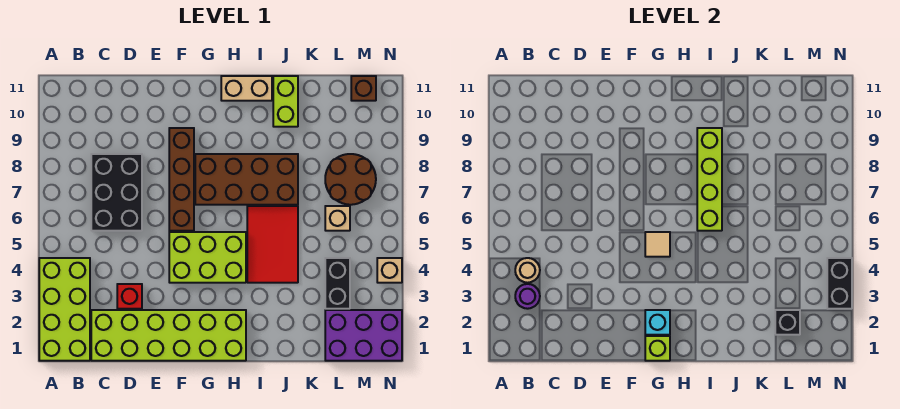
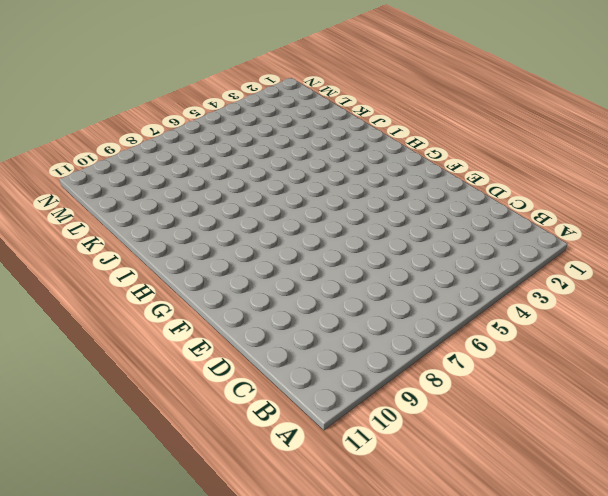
none -> lime 2x4 brick [39,258,90,361]
none -> lime 2x6 brick [91,310,246,361]
none -> black 2x3 brick [91,154,142,231]

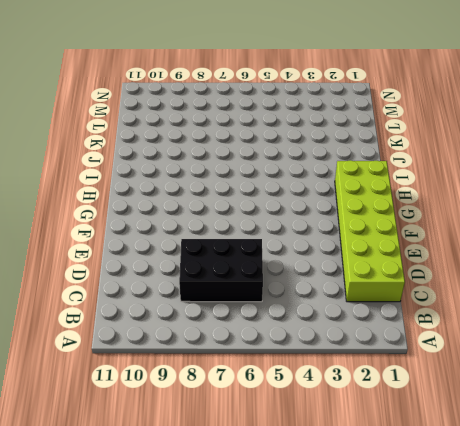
none -> lime 2x4 brick [39,258,90,361]
none -> red 1x1 brick [117,284,142,309]
none -> lime 2x3 brick [169,232,246,283]

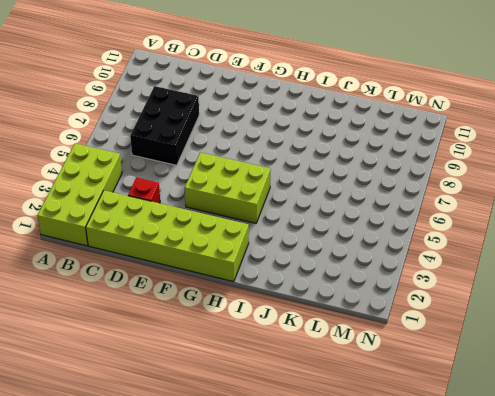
none -> brown 1x4 brick [169,128,194,231]
none -> brown 2x4 brick [195,154,298,205]
none -> tan 1x2 brick [221,76,272,101]

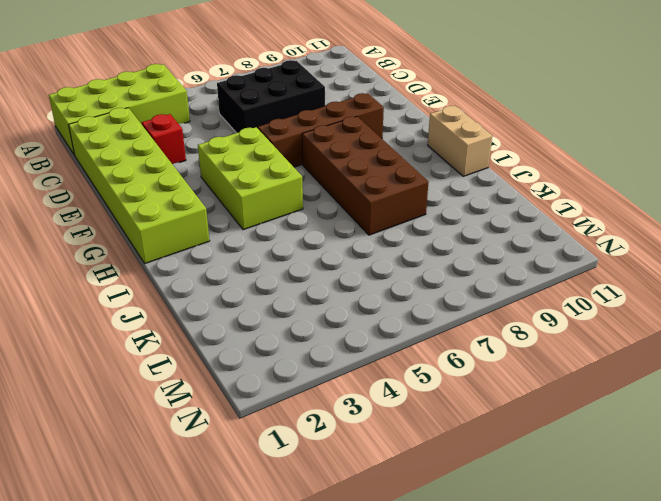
none -> red 2x3 tile [247,206,298,283]
none -> lime 1x2 brick [273,76,298,127]
none -> purple 2x3 brick [325,310,402,361]

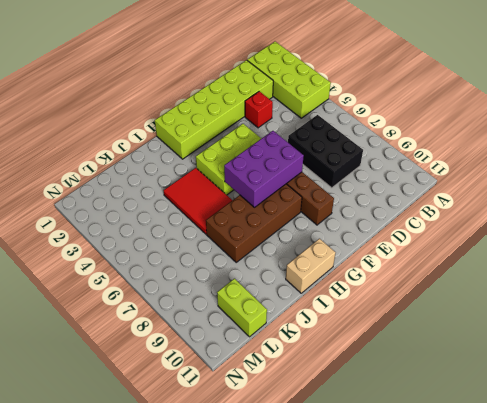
purple 2x3 brick [224,131,304,207] -> purple 2x3 brick moved to [325,310,402,361]
lime 1x2 brick [217,279,267,337] -> lime 1x2 brick moved to [273,76,298,127]
none -> black 1x2 brick [325,258,350,309]
none -> tan 1x1 brick [325,206,350,231]
none -> brown 2x2 round brick [325,154,376,205]

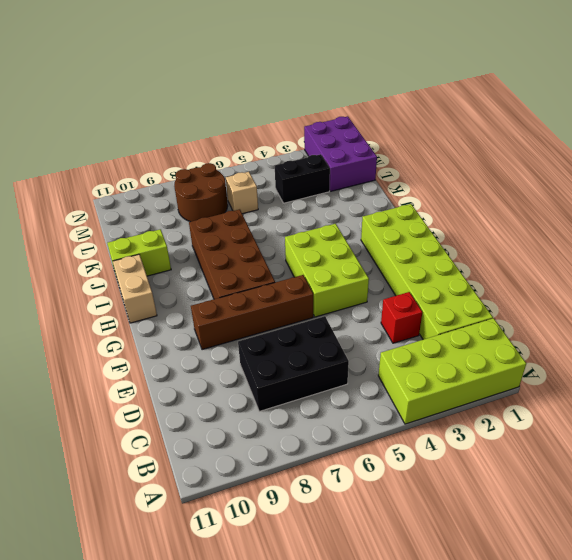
none -> red 2x3 tile [247,206,298,283]
none -> brown 1x1 brick [351,76,376,101]
none -> tan 1x1 brick [377,258,402,283]

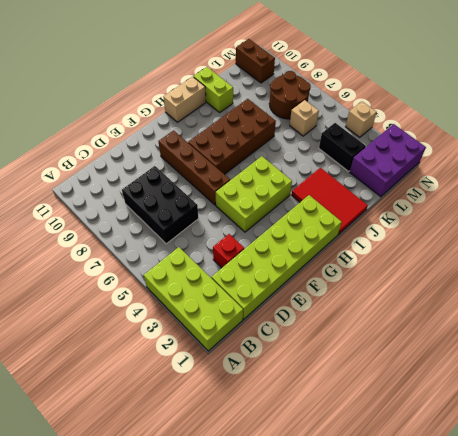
red 2x3 tile [292,168,368,234] -> red 2x3 tile moved to [247,206,298,283]
brown 1x2 brick [236,39,275,83] -> brown 1x1 brick [351,76,376,101]
none -> purple 1x1 round brick [515,284,540,309]
none -> tan 1x1 round brick [515,258,540,283]
none -> lime 1x1 brick [645,336,670,361]

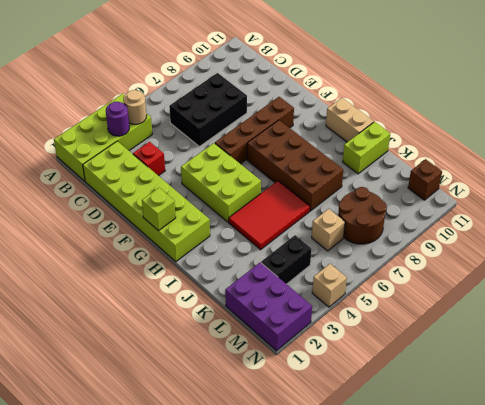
none -> cyan 1x1 brick [645,310,670,335]
none -> tan 1x1 tile [645,232,670,257]
none -> lime 1x4 brick [697,128,722,231]

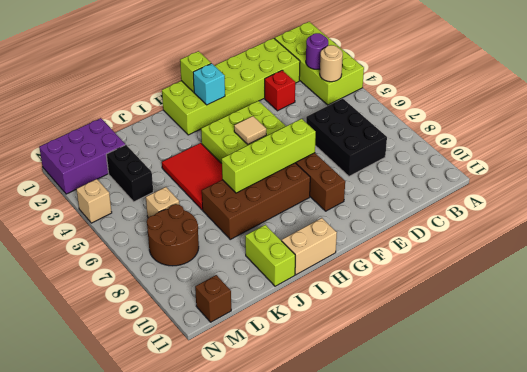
lime 1x4 brick [222,119,316,193] -> lime 1x4 brick turned to [697,128,722,231]
none -> black 1x1 brick [775,310,800,335]
none -> black 1x2 brick [827,258,852,309]

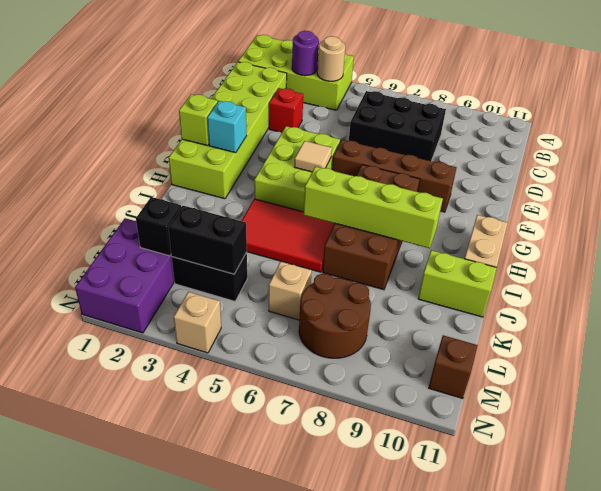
black 1x2 brick [168,206,247,274] -> black 1x2 brick moved to [827,258,852,309]

